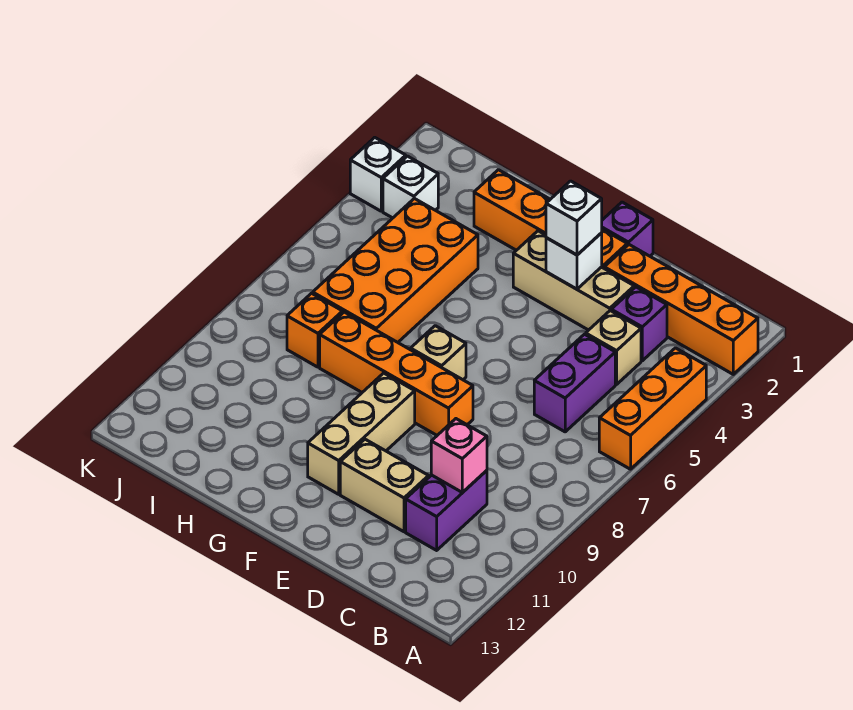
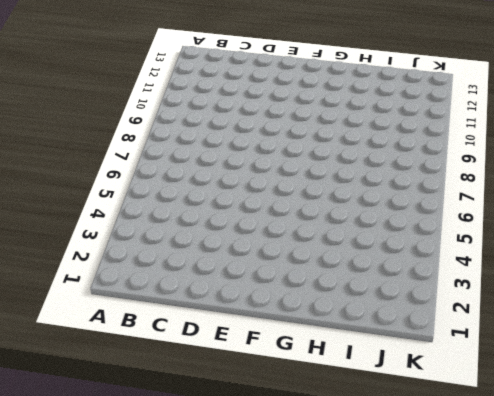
none -> orange 1x4 brick [604,245,758,374]
none -> orange 1x3 brick [599,348,706,469]
none -> purple 1x1 brick [611,287,667,361]

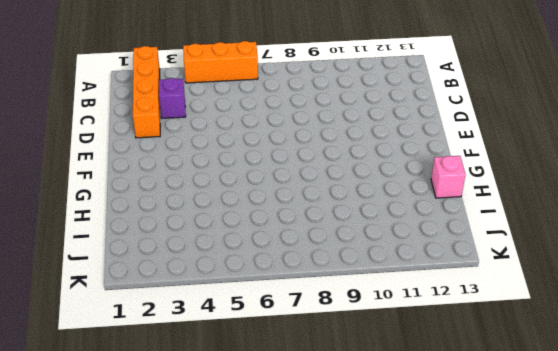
pink 1x1 brick [431,156,465,198] -> pink 1x1 brick moved to [431,419,487,493]
none -> tan 1x1 brick [586,311,641,384]
none -> purple 1x2 brick [534,334,615,432]
none -> purple 1x2 brick [406,470,487,550]

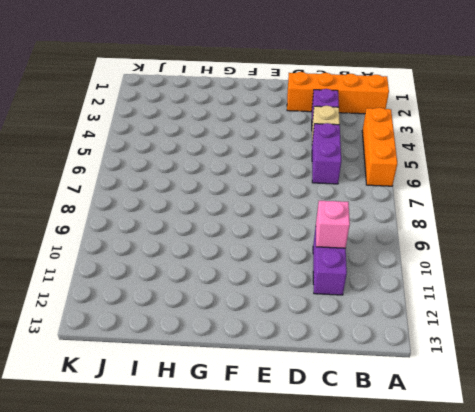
none -> tan 1x3 brick [513,231,634,330]
none -> tan 1x2 brick [340,439,429,532]
none -> purple 1x1 brick [602,202,653,256]

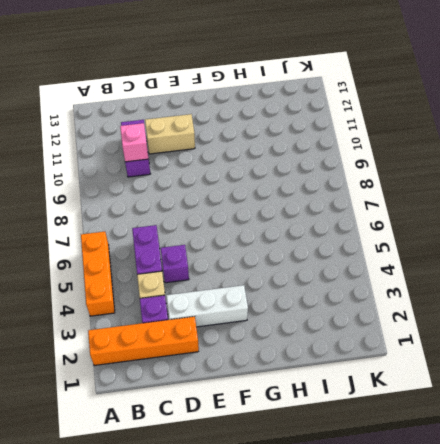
white 1x3 brick [166,285,248,327] -> tan 1x3 brick [513,231,634,330]
purple 1x1 brick [161,245,189,283] -> purple 1x1 brick moved to [602,202,653,256]
none -> orange 1x4 brick [474,170,627,268]
none -> orange 1x4 brick [320,312,473,435]
none -> tan 1x1 brick [411,326,466,380]

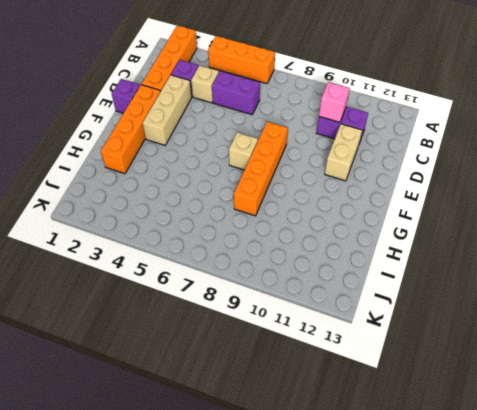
none -> tan 1x3 brick [308,373,415,494]
none -> orange 2x4 brick [313,198,478,342]
none -> orange 1x1 brick [287,293,343,367]

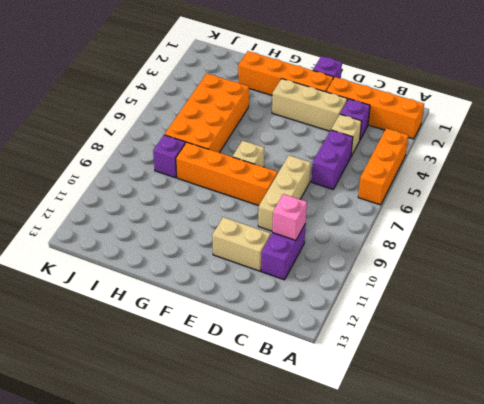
tan 1x3 brick [258,155,311,231] -> tan 1x3 brick moved to [308,373,415,494]
purple 1x1 brick [153,135,185,178] -> orange 1x1 brick [287,293,343,367]
none -> white 1x1 brick [383,156,438,218]
none -> white 1x1 brick [350,137,406,211]
none -> white 1x1 brick [546,233,602,289]

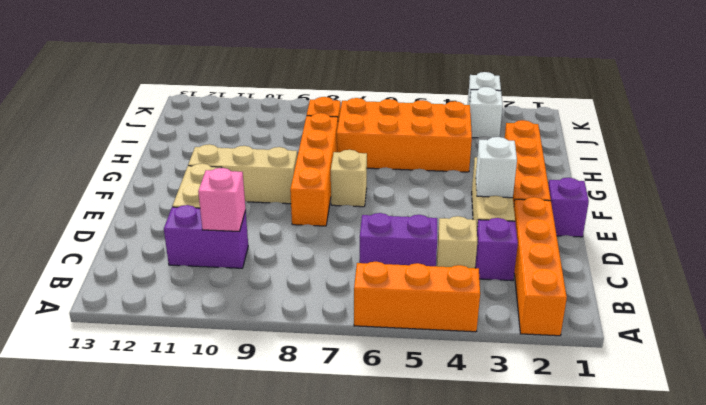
none -> white 1x1 brick [546,181,602,255]

